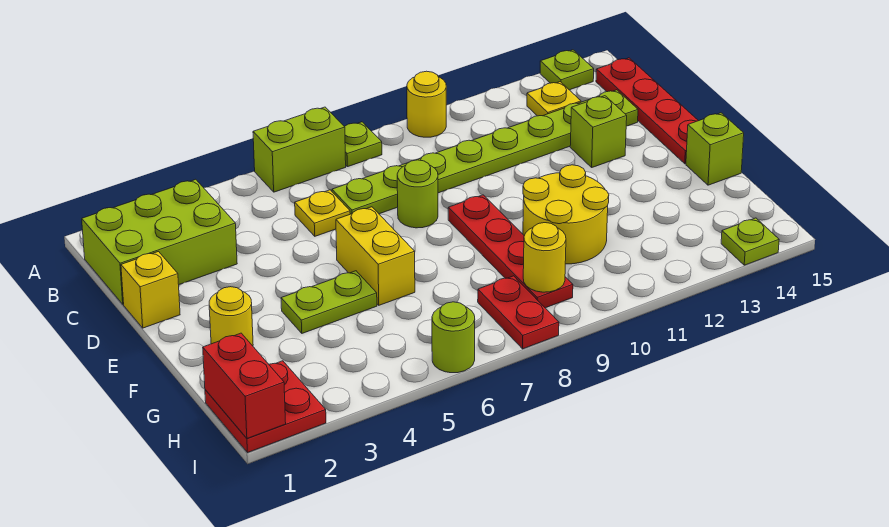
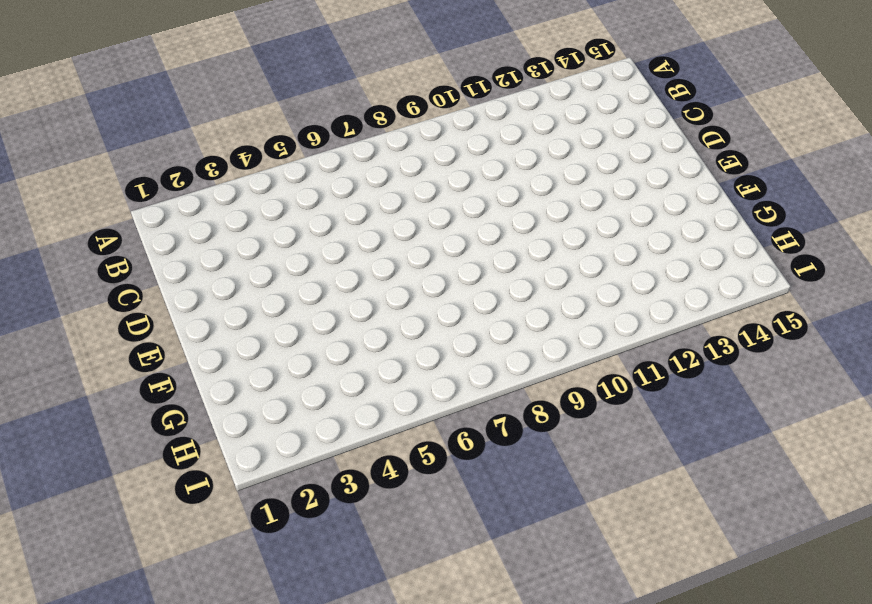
none -> lime 1x2 brick [253,107,346,192]
none -> lime 1x1 plate [344,122,382,167]
none -> yellow 1x1 round brick [407,71,446,137]

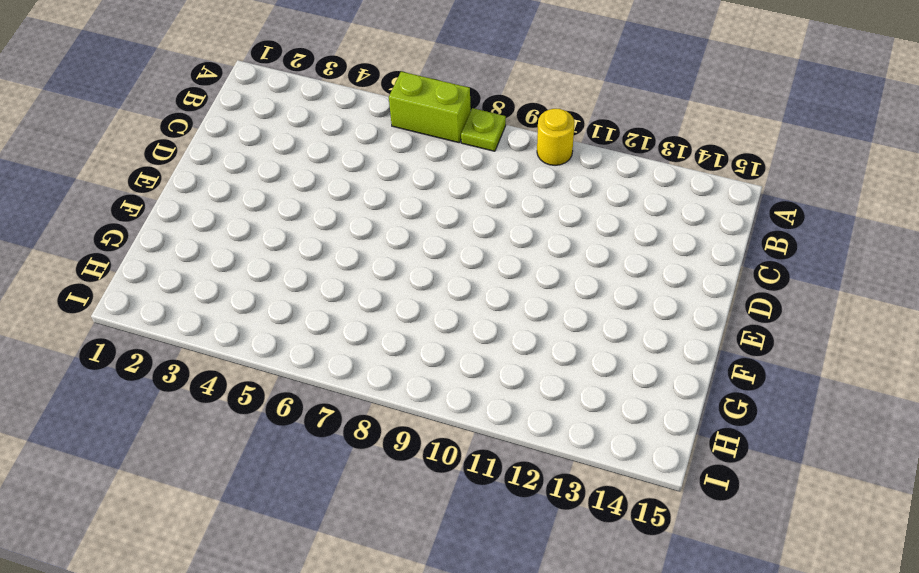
none -> lime 1x1 plate [540,50,594,90]
none -> lime 2x3 brick [82,179,237,304]
none -> yellow 1x1 plate [527,82,581,116]

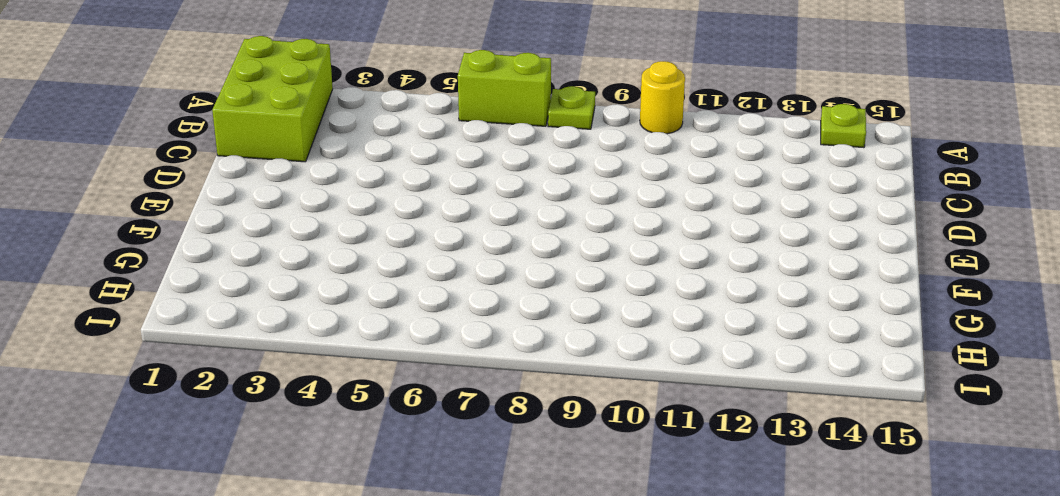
lime 2x3 brick [212,36,333,162] -> lime 2x3 brick turned to [82,179,237,304]
none -> yellow 1x1 plate [527,82,581,116]
none -> red 1x4 plate [596,58,698,164]
none -> yellow 1x1 plate [295,190,350,236]

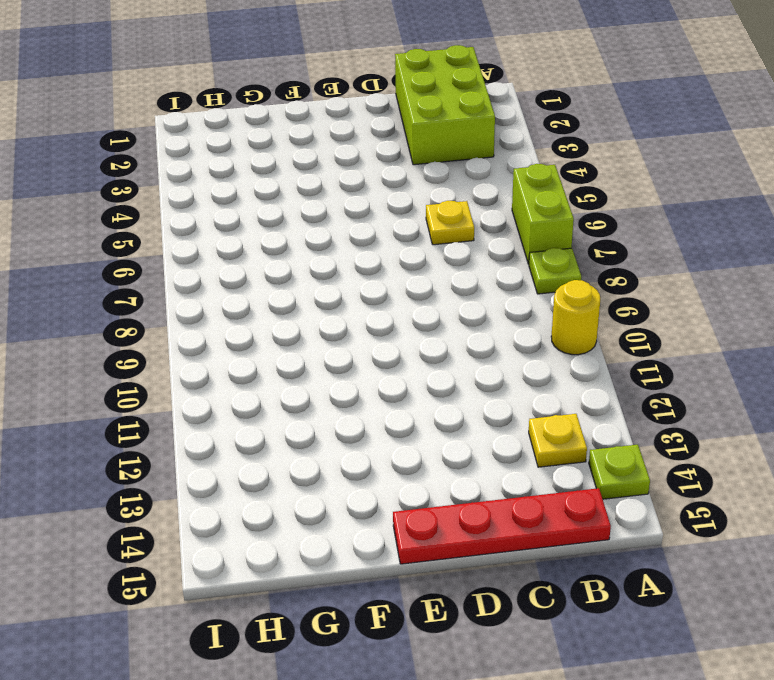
none -> lime 1x8 plate [332,90,638,214]
none -> yellow 1x1 brick [121,252,180,328]
none -> lime 1x1 round brick [397,160,438,228]

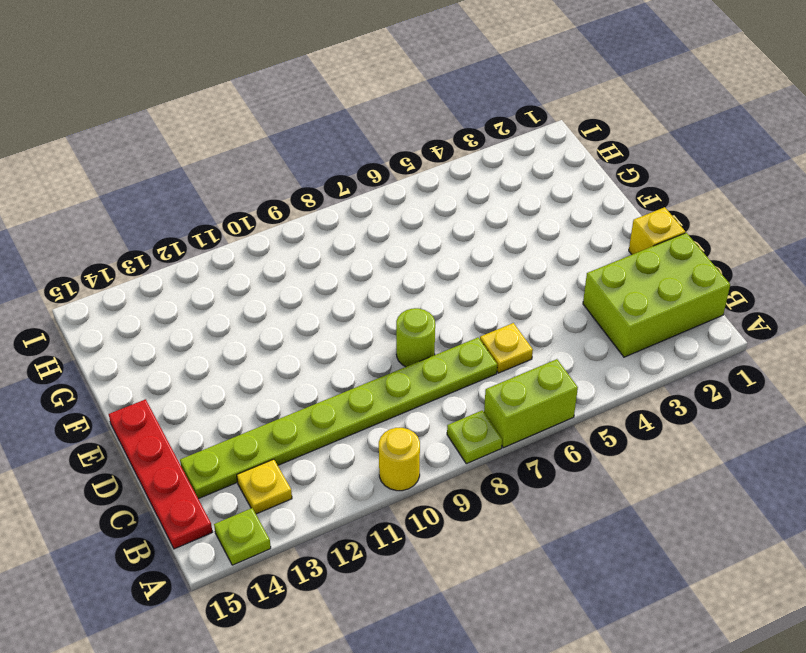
none -> lime 1x1 brick [570,96,627,167]
none -> yellow 1x2 brick [336,207,415,305]
none -> red 1x4 plate [448,195,573,308]

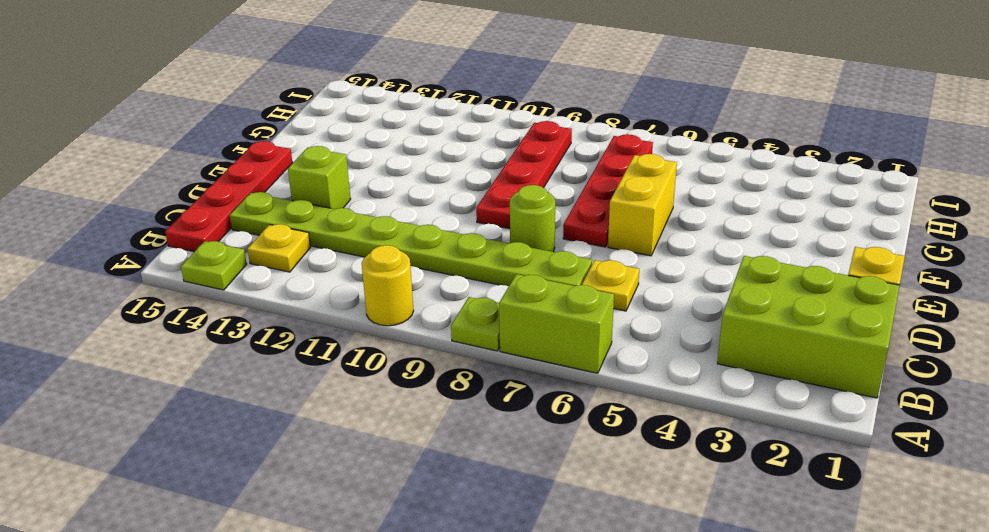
red 1x4 plate [563,134,653,247] -> none
none -> yellow 1x1 round brick [209,287,253,346]
none -> lime 1x2 plate [281,271,377,333]
none -> yellow 2x2 round brick [523,165,609,264]

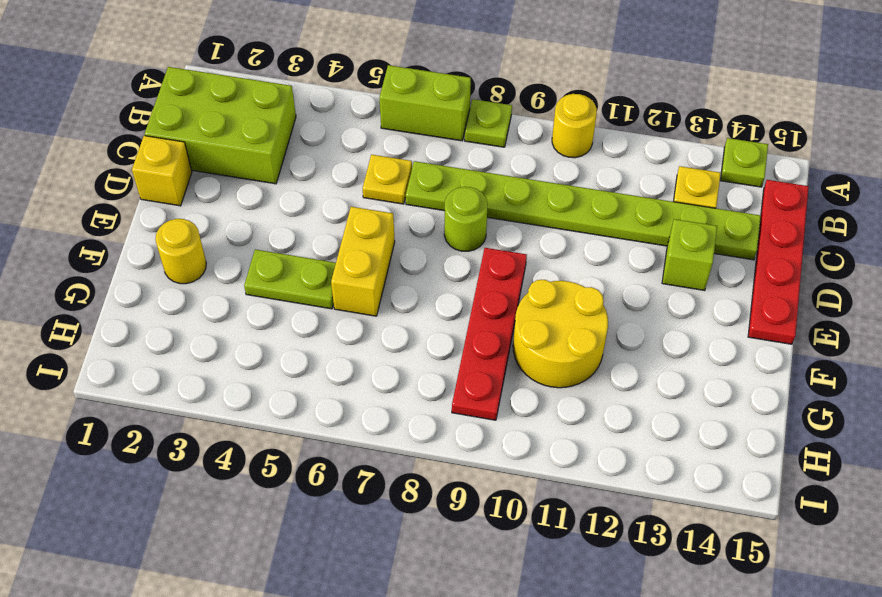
none -> lime 1x1 brick [686,113,744,185]
none -> red 2x2 plate [205,361,326,452]
none -> red 1x2 plate [478,276,559,349]

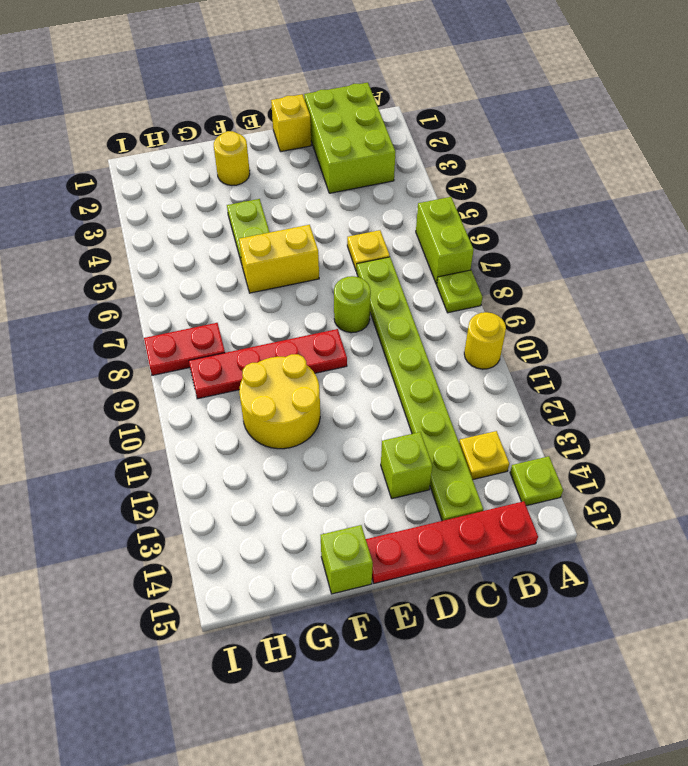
none -> red 2x2 plate [205,361,326,452]
none -> lime 1x1 round brick [432,302,475,373]
none -> lime 1x1 plate [721,218,779,265]

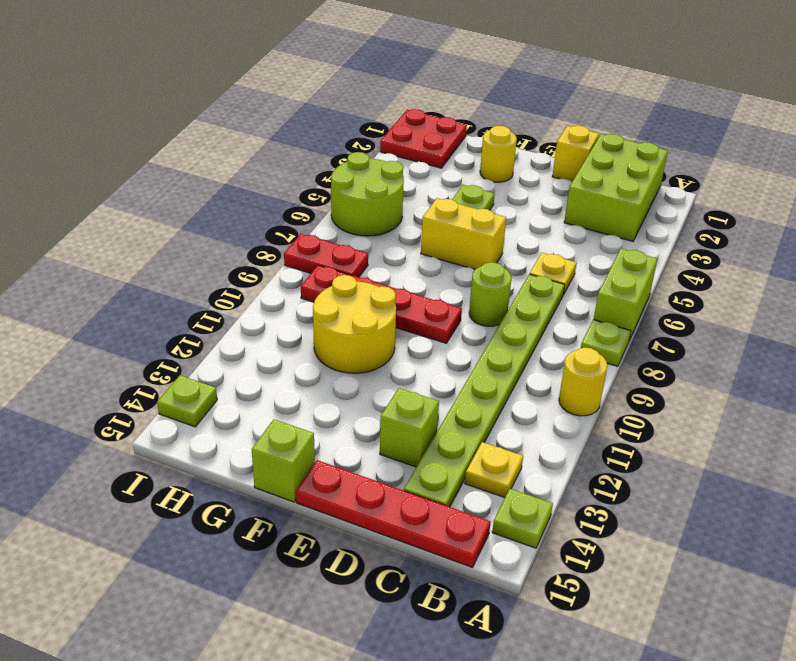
lime 2x2 round brick [331,152,404,236] -> lime 1x1 round brick [432,302,475,373]
none -> red 1x2 brick [203,333,286,438]
none -> yellow 1x1 round brick [523,223,566,292]

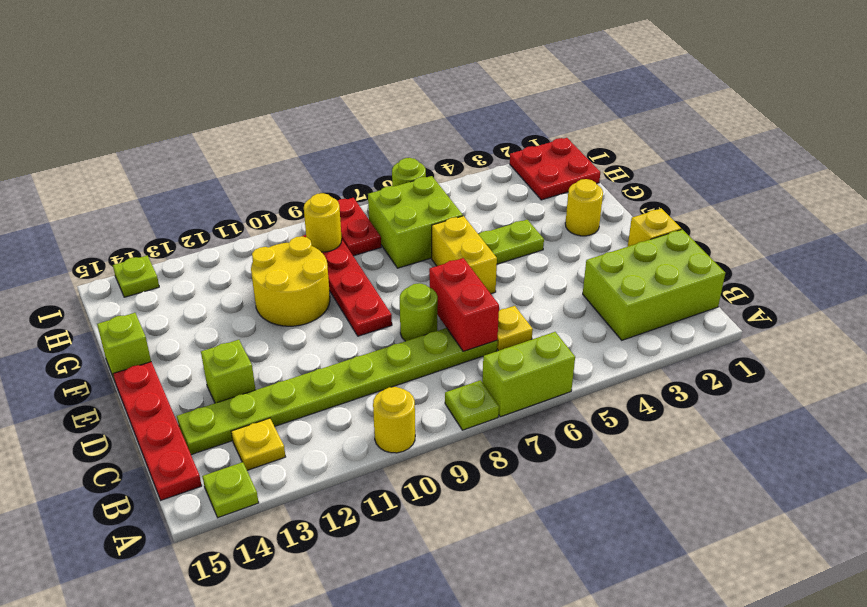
red 1x2 brick [429,258,499,351] -> red 1x2 brick moved to [203,333,286,438]
lime 2x2 brick [368,176,463,268] -> none

